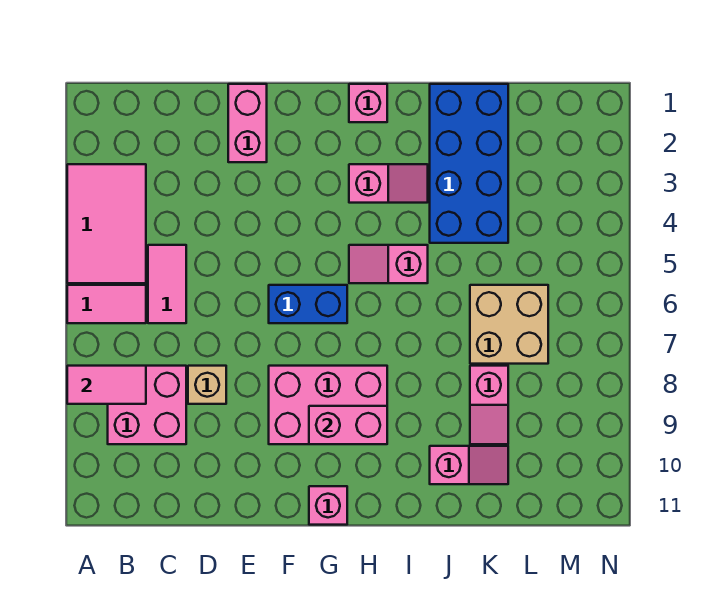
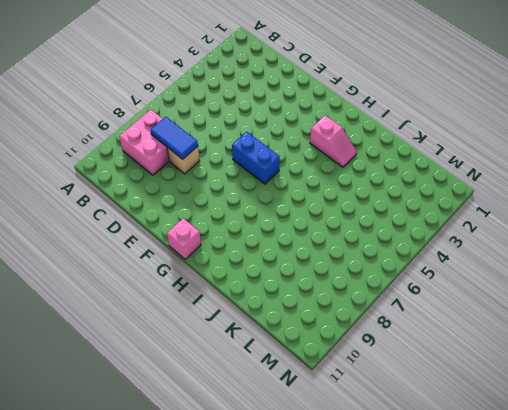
blue 1x2 tile [150,116,198,159] -> none
none -> pink 2x3 tile [67,164,146,283]
none -> pink 1x2 tile [67,285,146,323]
none -> pink 1x2 tile [148,245,186,323]

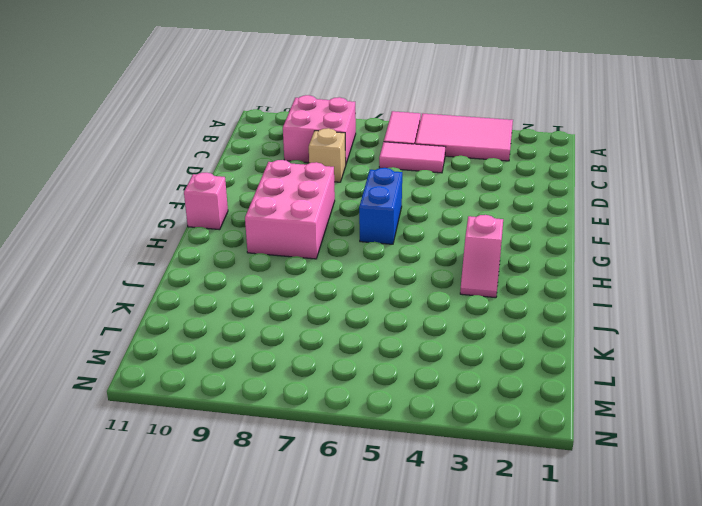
none -> pink 1x2 brick [228,84,267,162]
none -> pink 1x1 brick [349,84,387,122]
none -> pink 1x2 slope [349,245,428,283]

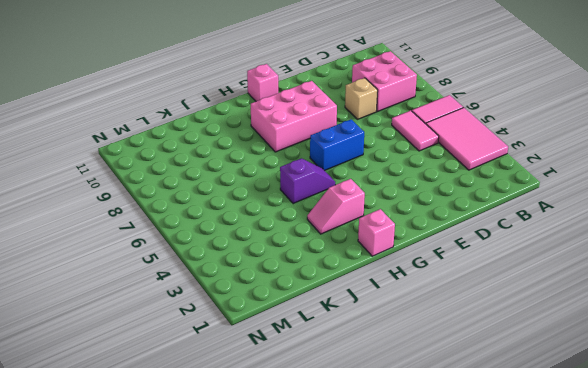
purple 1x2 slope [280,158,335,204] -> pink 1x2 slope [349,245,428,283]
none -> pink 1x2 brick [228,84,267,162]
none -> blue 2x4 brick [430,84,508,243]
none -> pink 1x2 slope [430,446,508,484]

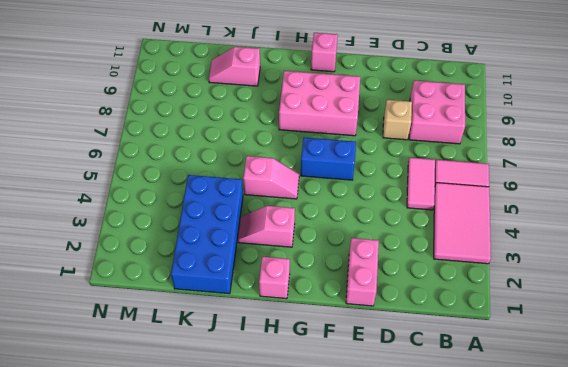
none -> tan 2x2 brick [470,285,548,364]
none -> pink 1x2 slope [470,366,508,444]
none -> pink 1x2 tile [67,366,146,404]

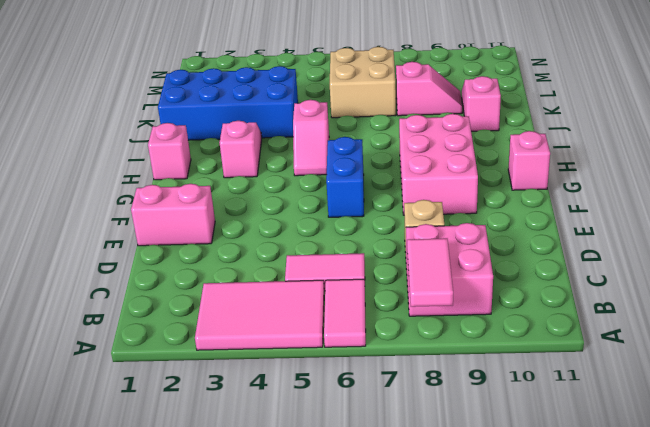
none -> pink 1x2 brick [309,406,387,444]

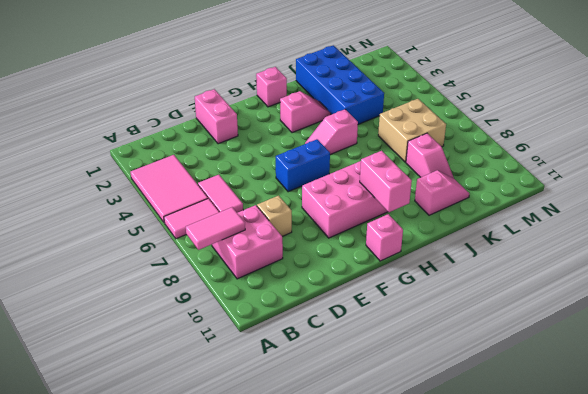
pink 1x2 brick [360,151,412,212] -> pink 1x2 brick turned to [309,406,387,444]

